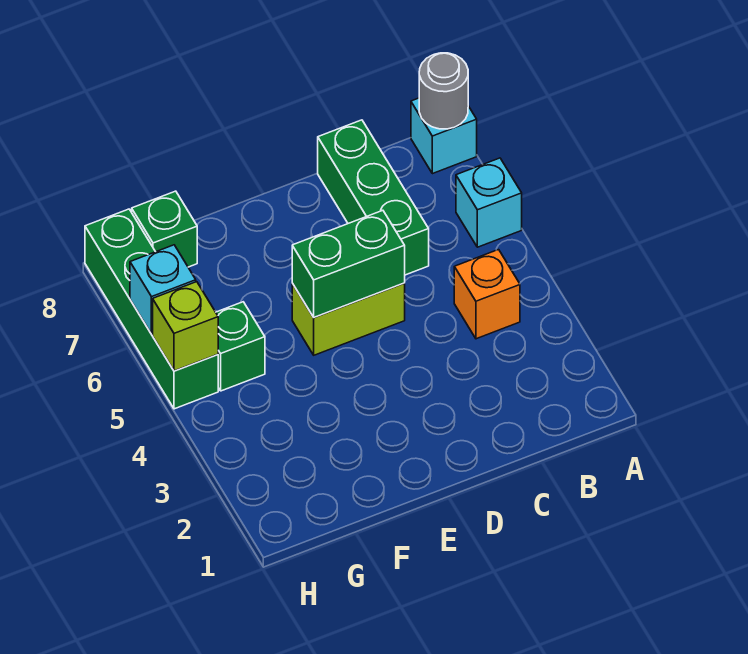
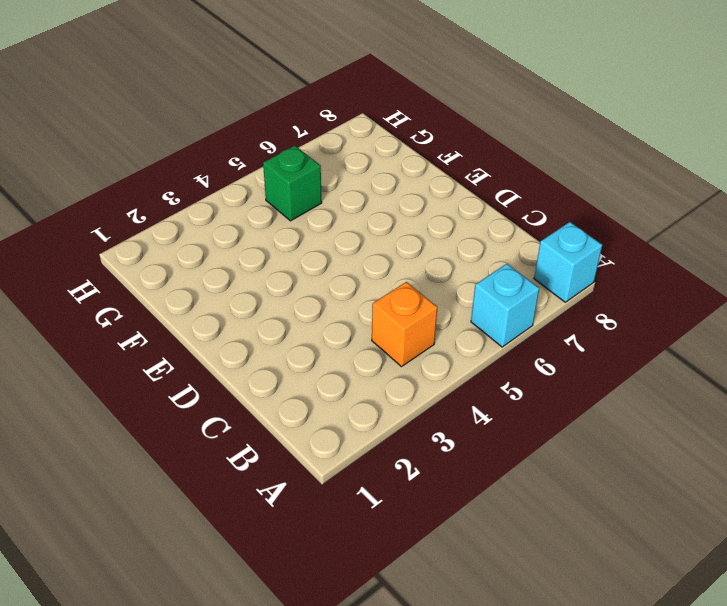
none -> green 1x3 brick [318,120,429,275]
none -> lime 1x2 brick [292,283,405,355]
none -> green 1x1 brick [132,191,197,267]

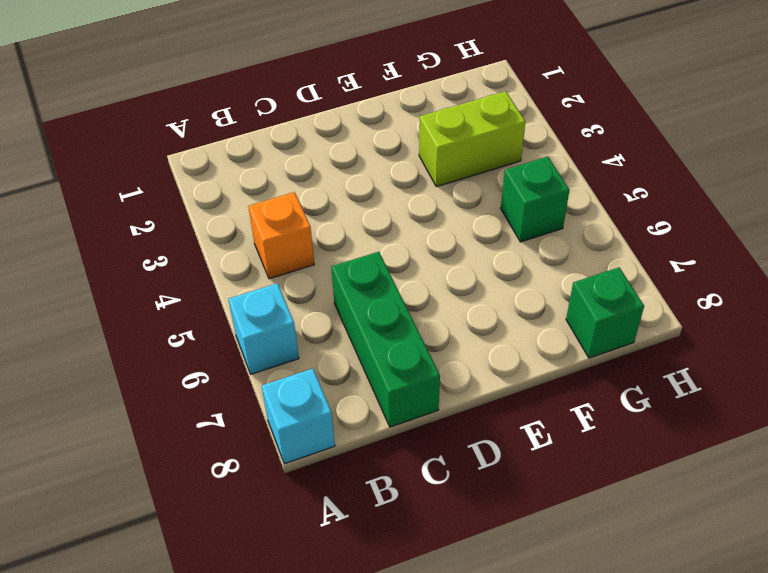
lime 1x2 brick [419,91,525,187] -> lime 1x2 brick moved to [292,283,405,355]
none -> green 1x4 brick [85,209,218,409]
none -> grey 1x1 round brick [419,53,468,129]
none -> green 1x2 brick [292,210,405,317]

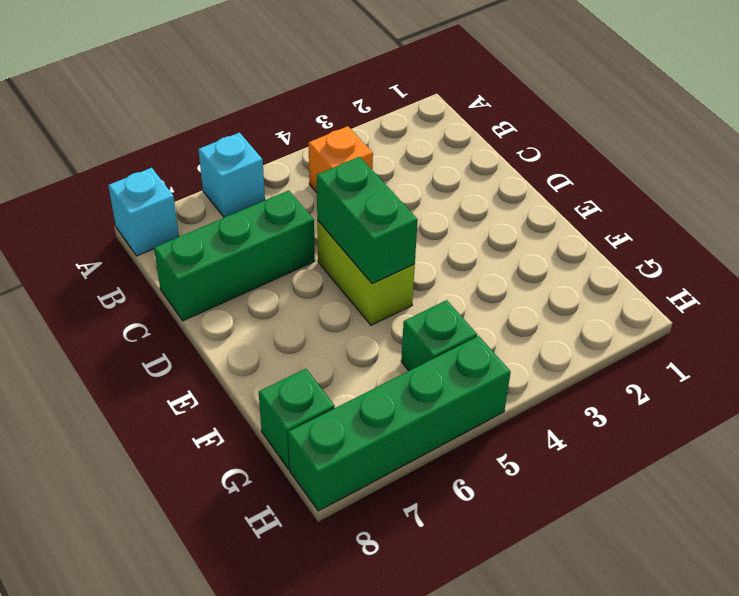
none -> grey 1x1 round brick [419,53,468,129]
none -> lime 1x1 brick [153,282,218,371]
none -> cyan 1x1 brick [130,245,196,334]

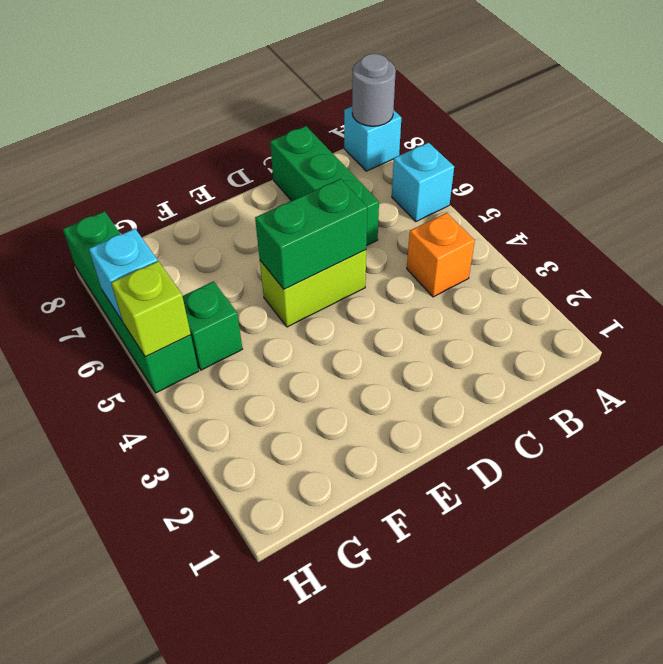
none -> green 1x1 brick [132,191,197,267]

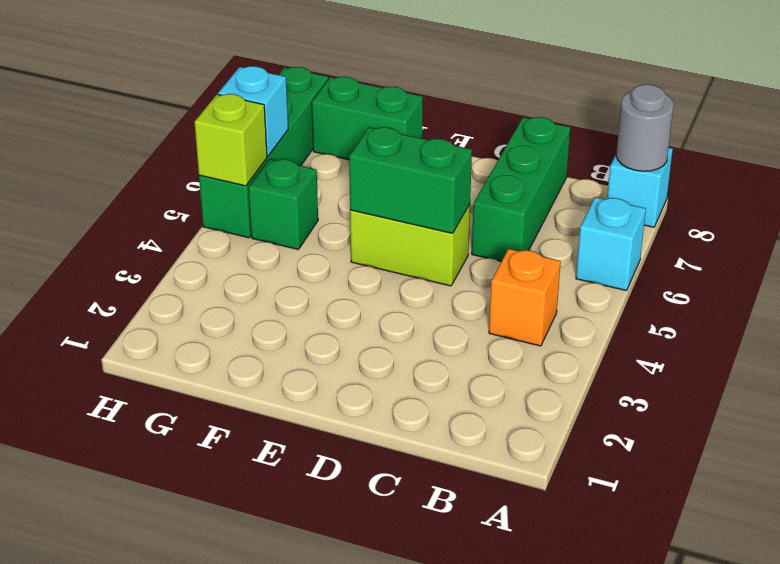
green 1x2 brick [312,77,423,160] -> green 1x1 brick [132,191,197,267]

